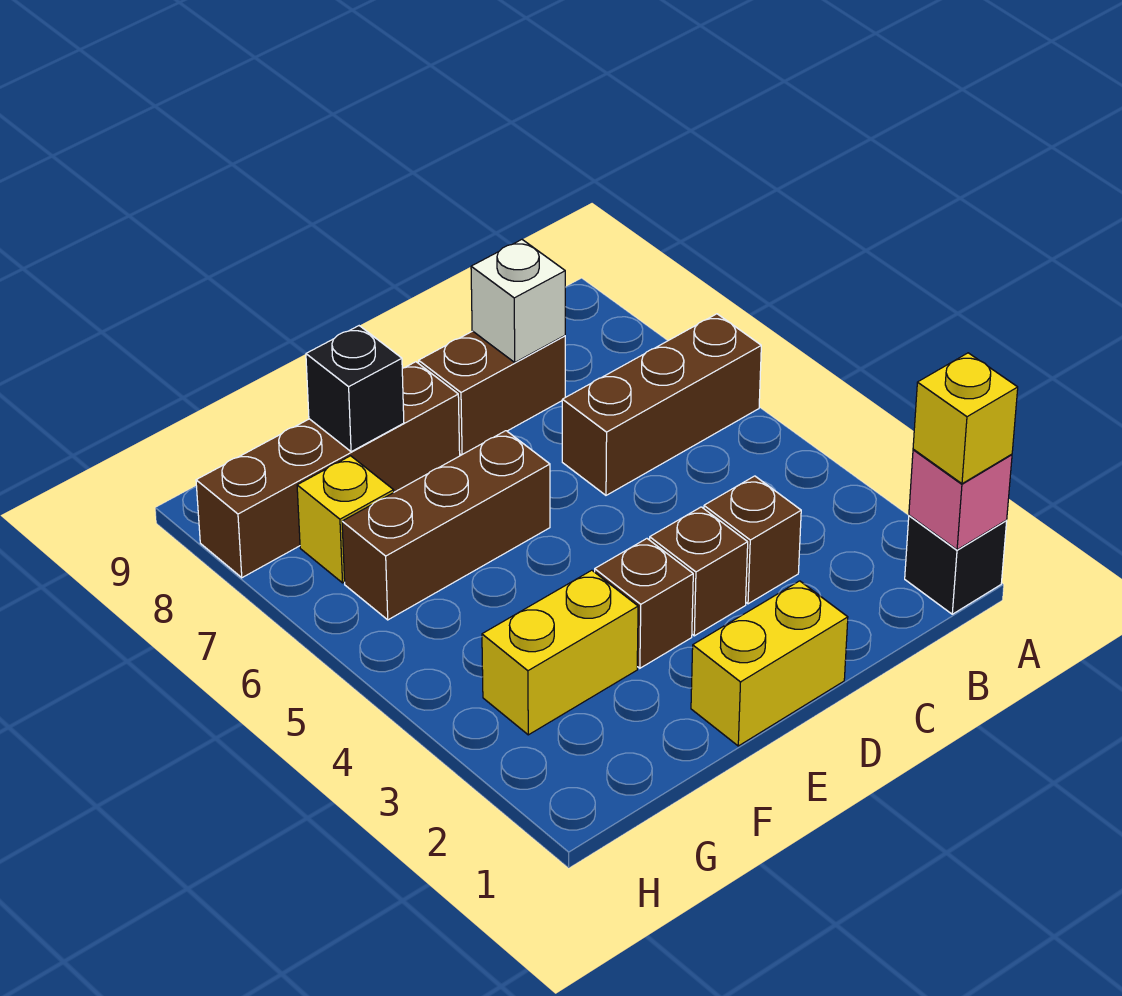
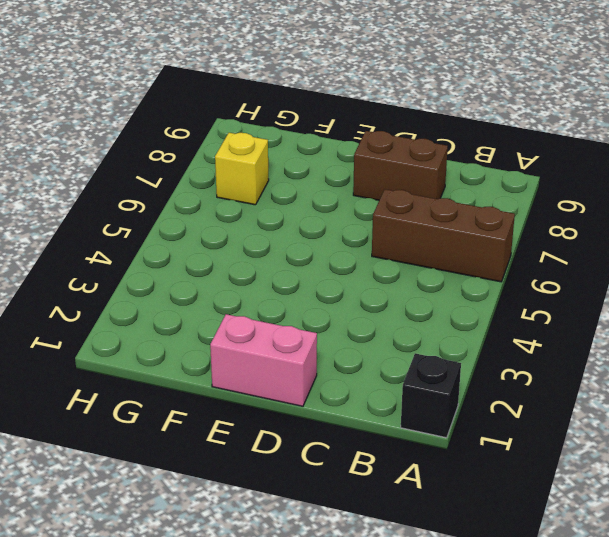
pink 1x2 brick [210,314,317,406] -> yellow 1x2 brick [691,581,848,746]
none -> brown 1x1 brick [704,476,801,604]
none -> brown 1x1 brick [650,507,748,636]
none -> brown 1x1 brick [595,539,693,668]

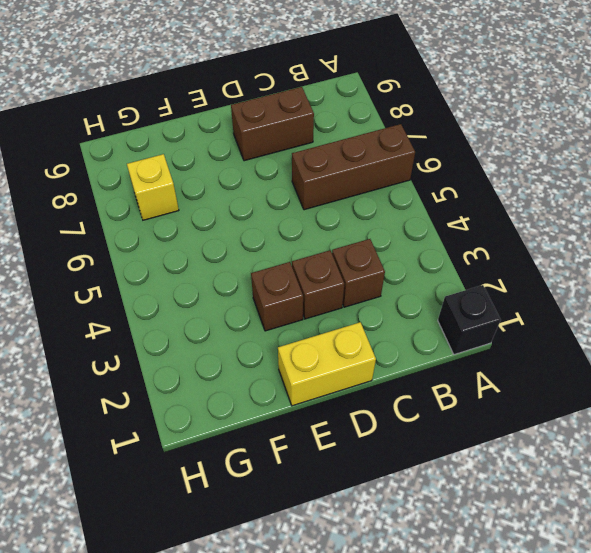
none -> brown 1x3 brick [342,431,550,620]
none -> brown 1x4 brick [196,362,460,578]
none -> yellow 1x2 brick [482,570,638,735]

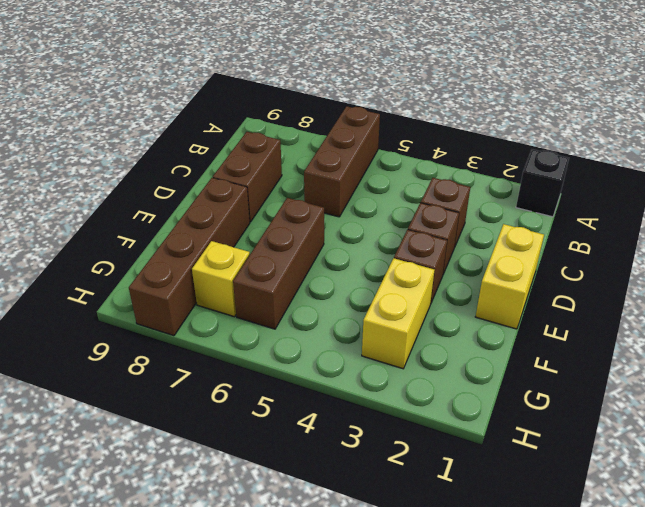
none -> pink 1x1 brick [909,449,1012,550]
none -> white 1x1 brick [471,240,565,362]
none -> black 1x1 brick [306,326,404,452]

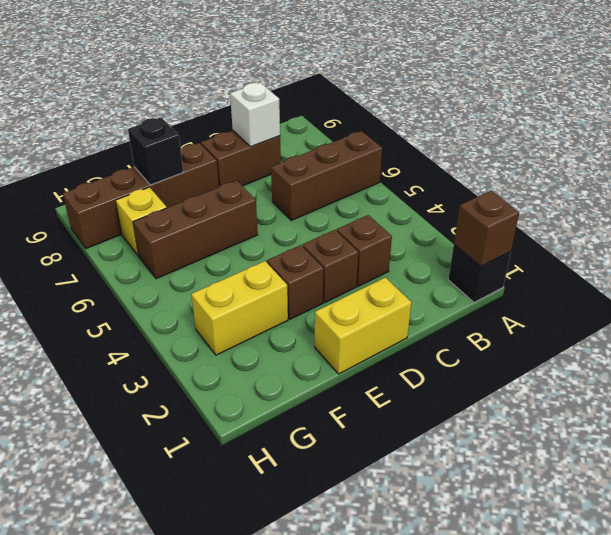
brown 1x1 brick [454,191,519,266] -> pink 1x1 brick [909,449,1012,550]
none -> yellow 1x1 brick [913,353,1018,484]

